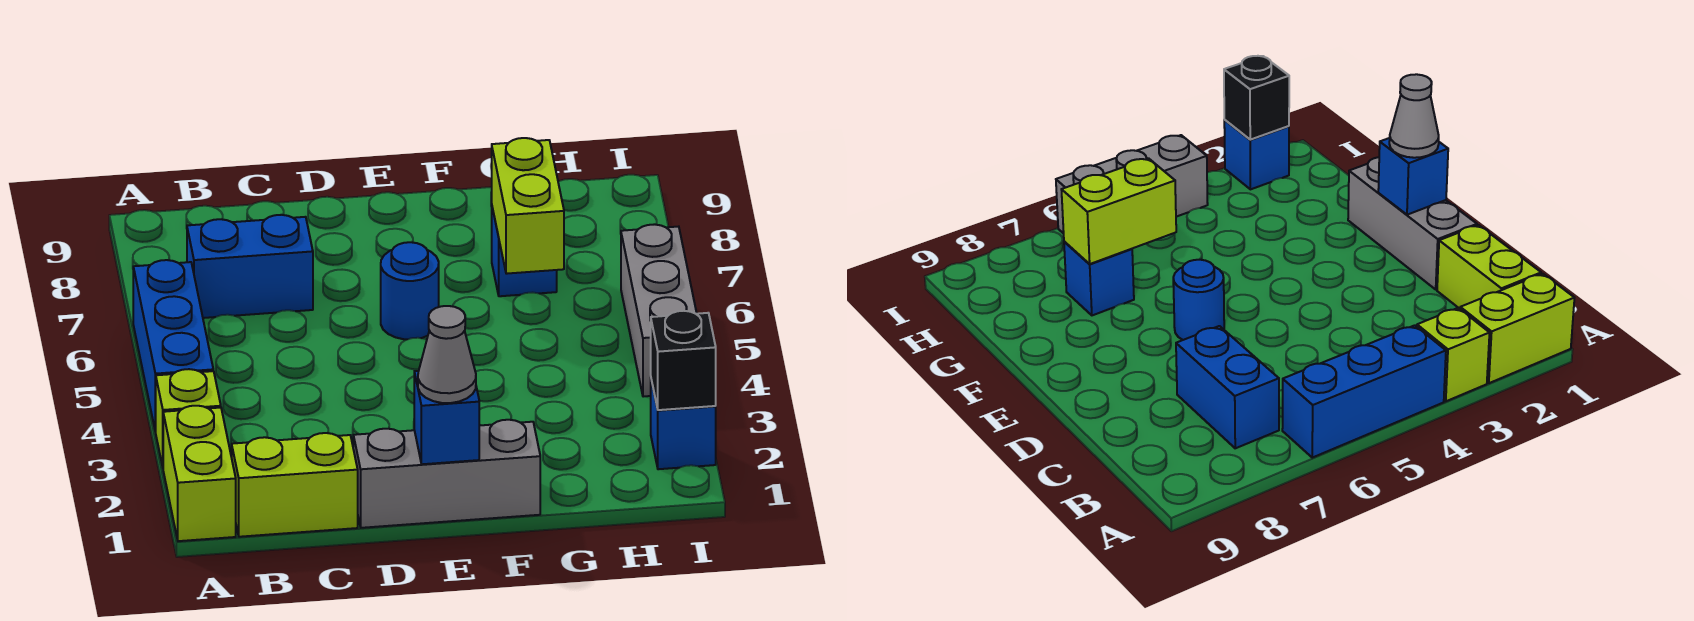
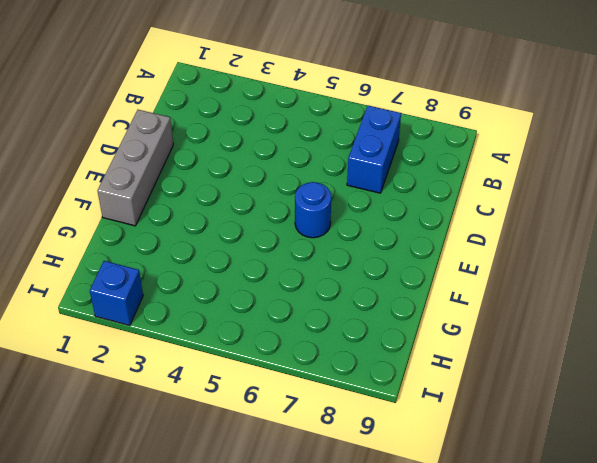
none -> lime 1x2 brick [163,406,236,541]
none -> lime 1x1 brick [156,369,221,467]
none -> blue 1x3 brick [133,260,213,432]

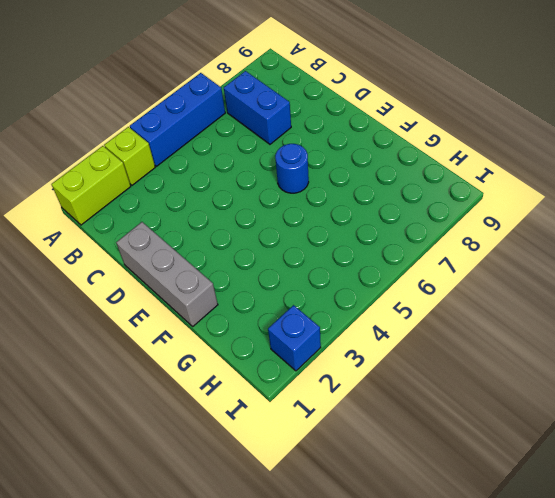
none -> lime 1x2 brick [232,433,358,537]
none -> blue 1x1 brick [492,208,557,296]
none -> grey 1x3 brick [621,224,697,397]

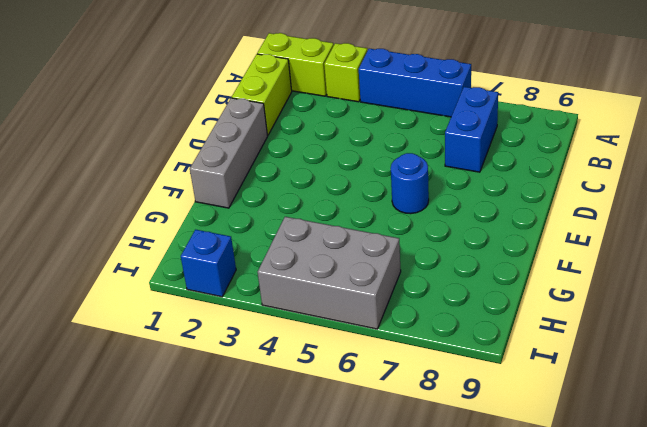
grey 2x3 brick [258,217,401,329] -> grey 1x3 brick [621,224,697,397]
none -> blue 1x1 brick [492,208,557,296]
none -> blue 1x1 brick [414,371,479,464]
none -> lime 1x2 brick [492,138,564,274]

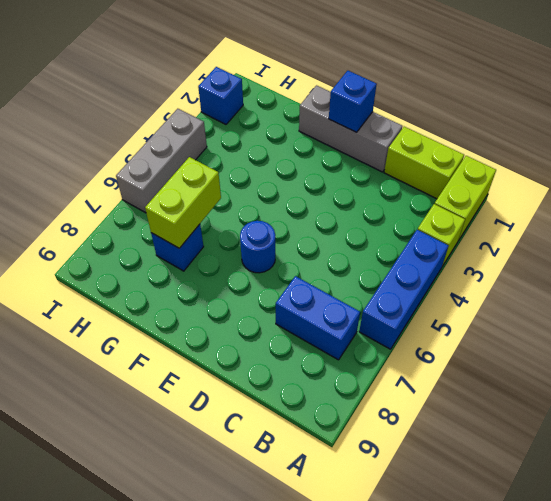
none -> black 1x1 brick [651,311,716,410]
none -> grey 1x1 cone [418,306,476,403]

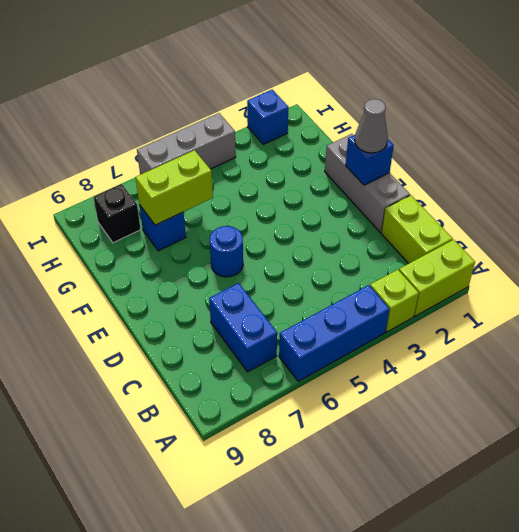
black 1x1 brick [93,184,141,243] -> black 1x1 brick moved to [651,311,716,410]

